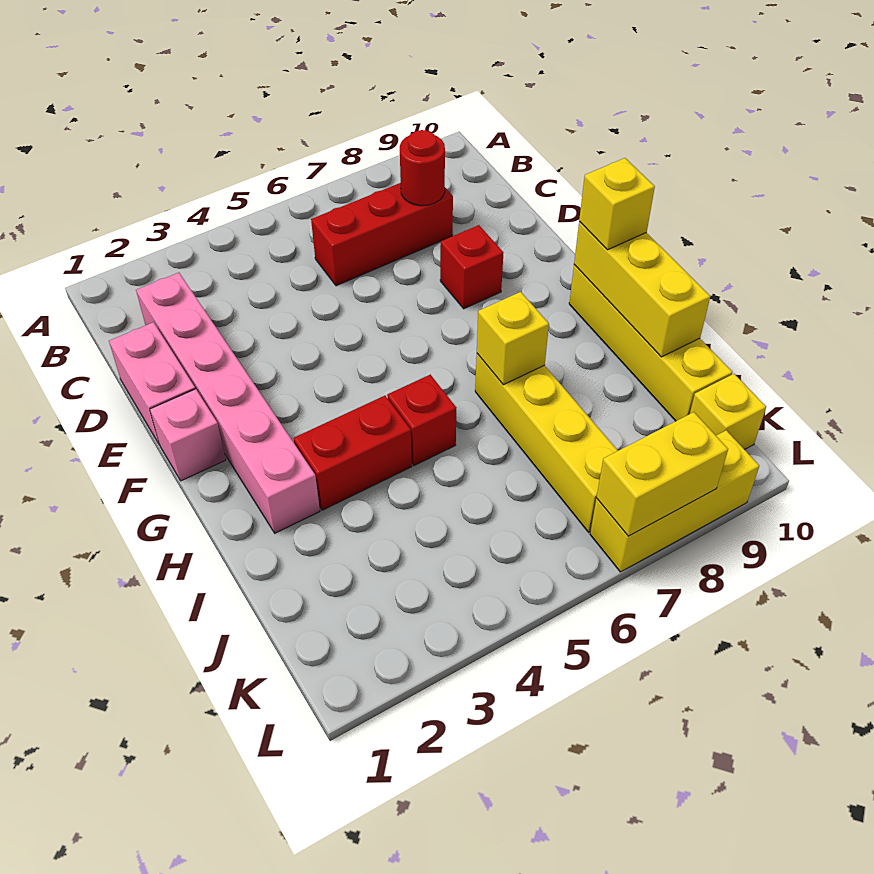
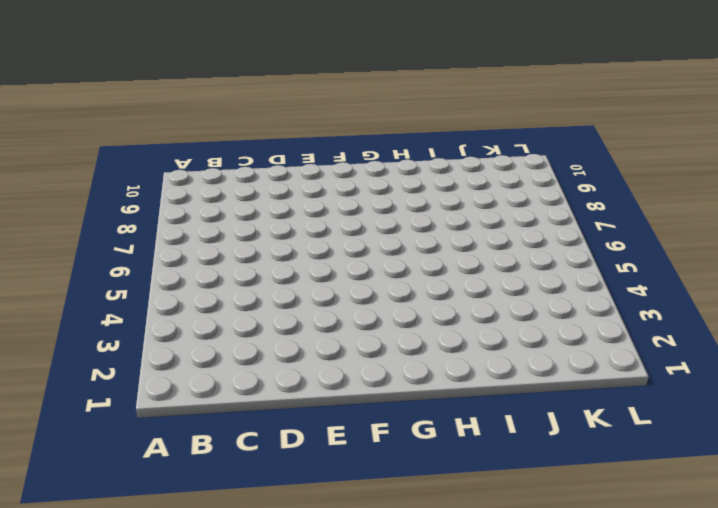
none -> pink 1x6 brick [136,273,320,533]
none -> red 1x3 brick [311,183,453,286]
none -> pink 1x2 brick [109,322,195,445]

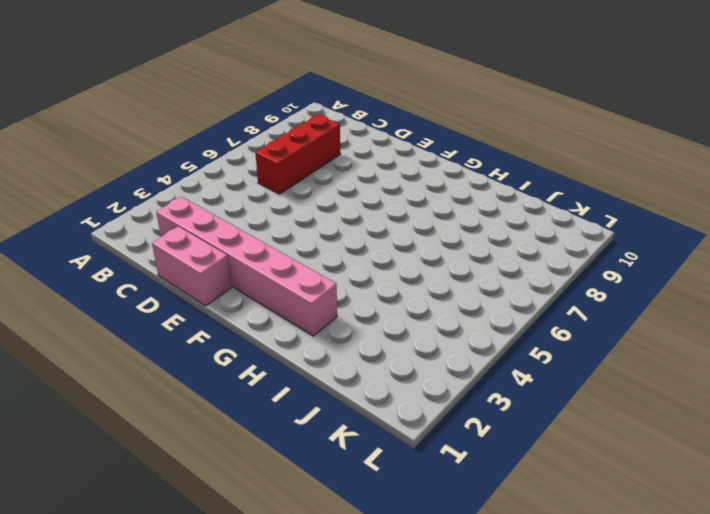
none -> red 1x1 brick [440,225,504,309]
none -> pink 1x1 brick [150,389,226,481]
none -> yellow 1x4 brick [569,265,732,421]

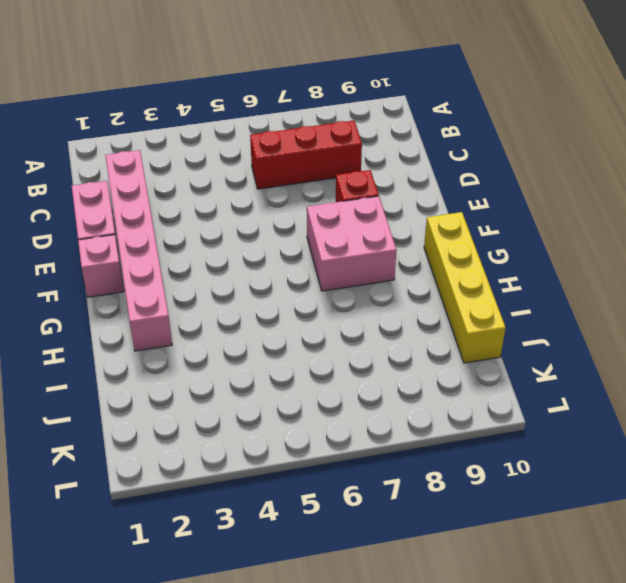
pink 2x2 brick [307,196,397,291] -> none
none -> red 1x2 brick [294,396,412,510]
none -> red 1x1 brick [387,375,456,466]
none -> yellow 1x4 brick [475,354,618,532]

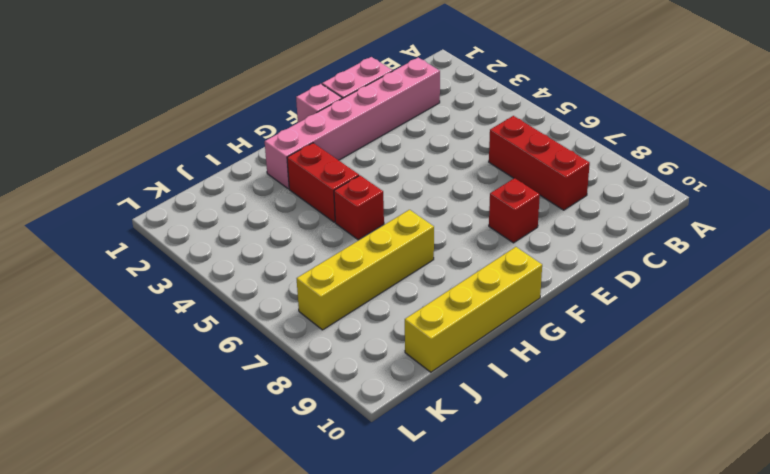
none -> yellow 1x1 brick [690,374,766,450]
none -> yellow 1x3 brick [590,430,759,572]
none -> red 1x1 round brick [400,130,445,206]

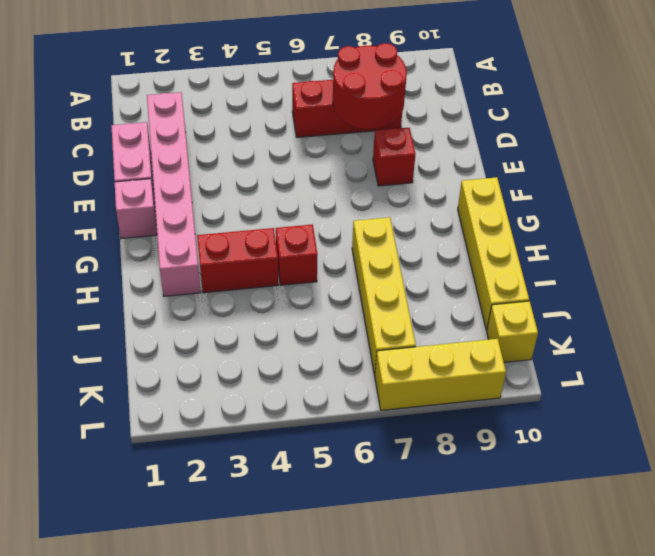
red 2x2 round brick [333,43,407,129] -> red 1x1 round brick [400,130,445,206]
none -> yellow 1x3 brick [574,222,710,357]
none -> yellow 1x1 brick [477,292,549,385]
none -> yellow 1x2 brick [596,412,728,536]

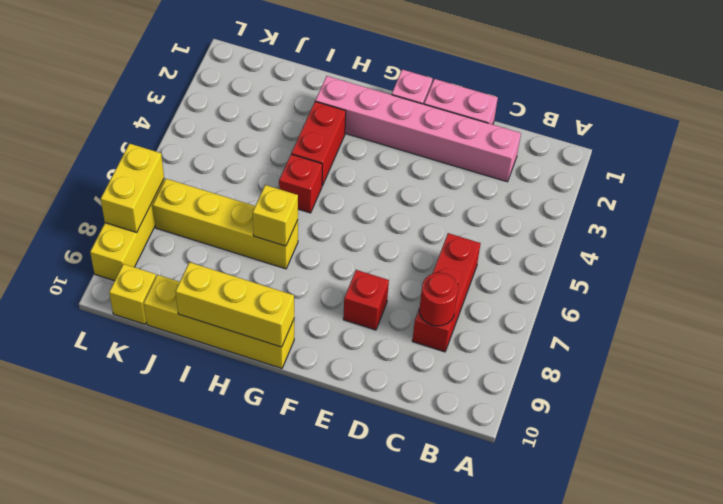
none -> yellow 1x1 brick [579,158,655,250]

